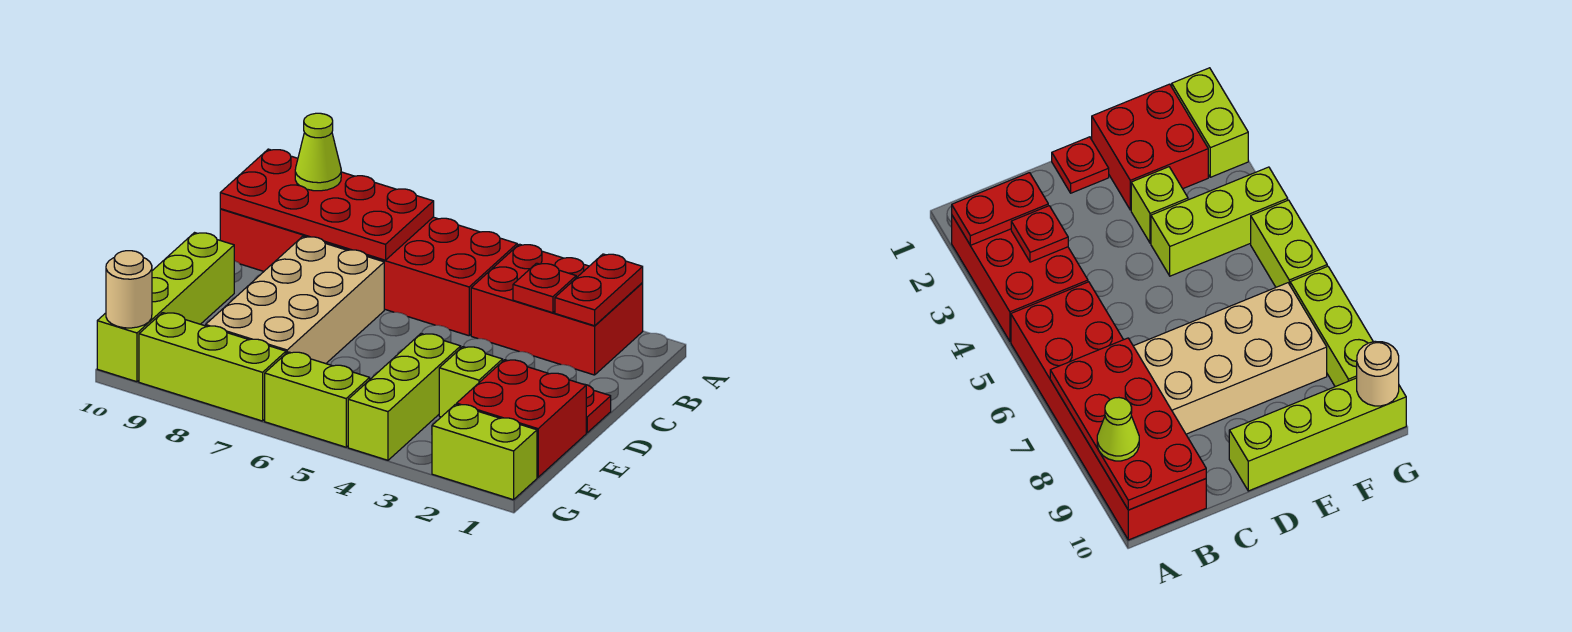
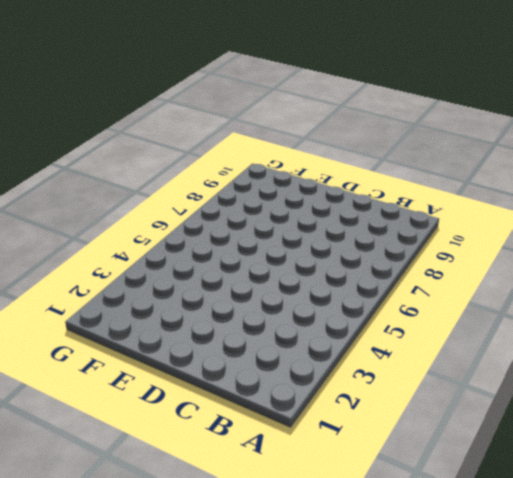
none -> red 2x3 brick [471,244,643,375]
none -> red 2x6 brick [220,209,517,336]
none -> tan 2x4 brick [205,237,384,364]

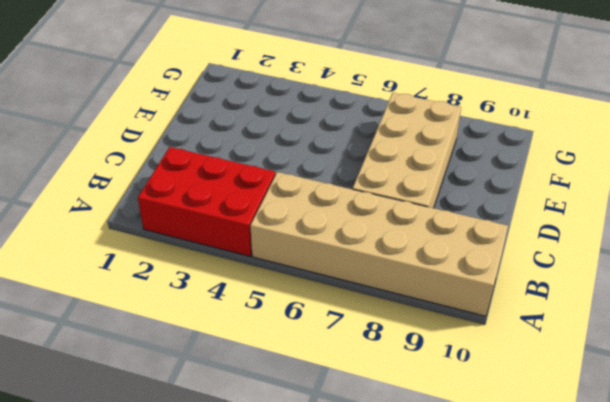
tan 2x6 brick [250,172,508,316] -> red 2x6 brick [220,209,517,336]
none -> red 1x1 plate [584,384,611,433]
none -> lime 1x4 brick [97,233,234,382]
none -> red 2x2 brick [457,360,586,477]

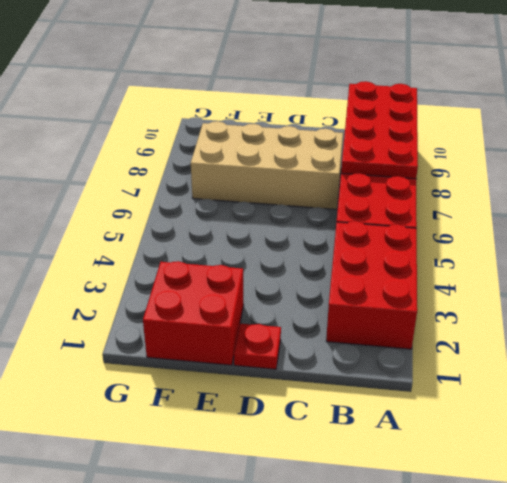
none -> lime 1x4 brick [97,233,234,382]
none -> lime 1x1 brick [439,347,503,417]
none -> lime 1x3 brick [348,334,461,460]

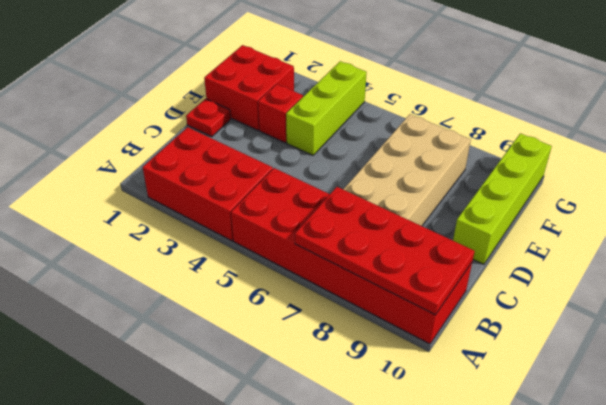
red 1x1 brick [258,84,303,143] -> lime 1x1 brick [439,347,503,417]
none -> lime 1x2 brick [432,404,537,500]
none -> lime 1x2 brick [265,352,370,447]
none -> lime 1x3 brick [139,313,286,421]

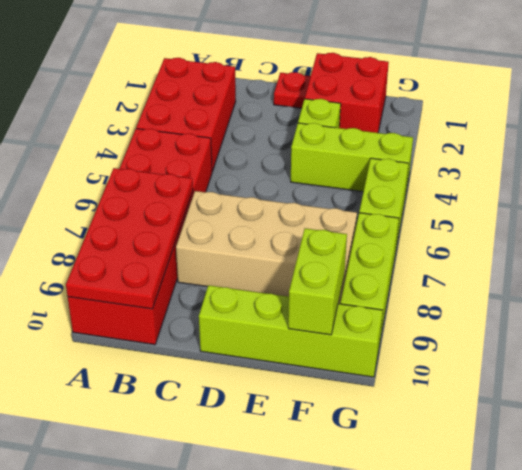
lime 1x2 brick [288,228,347,335] -> lime 1x2 brick moved to [432,404,537,500]
none -> red 1x2 plate [555,254,643,326]
none -> red 1x1 plate [513,263,576,313]
none -> tan 1x1 round brick [106,251,152,328]

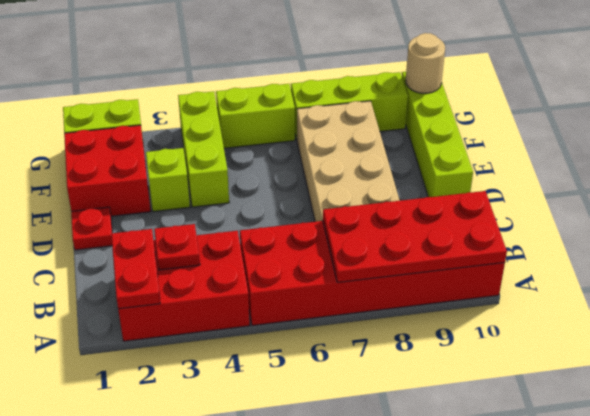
none -> lime 1x1 cone [295,113,341,191]

